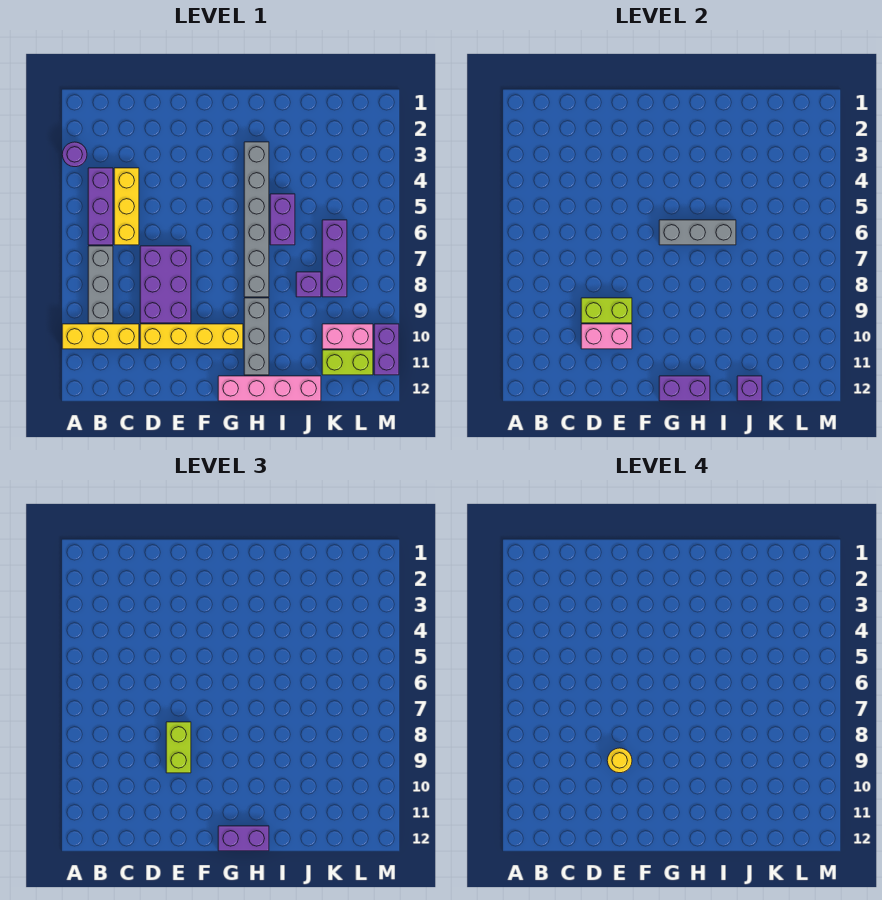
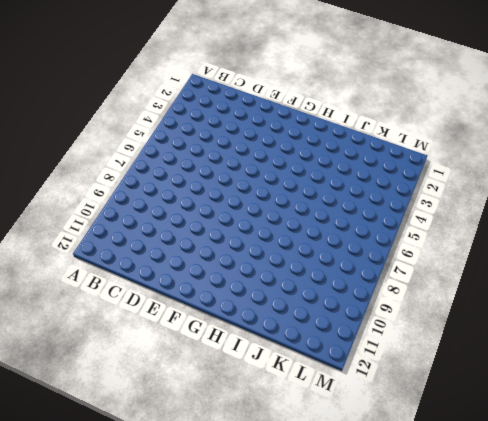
none -> purple 1x1 round brick [62,142,87,167]
none -> yellow 1x3 brick [62,324,139,349]
none -> purple 1x3 brick [88,168,113,245]

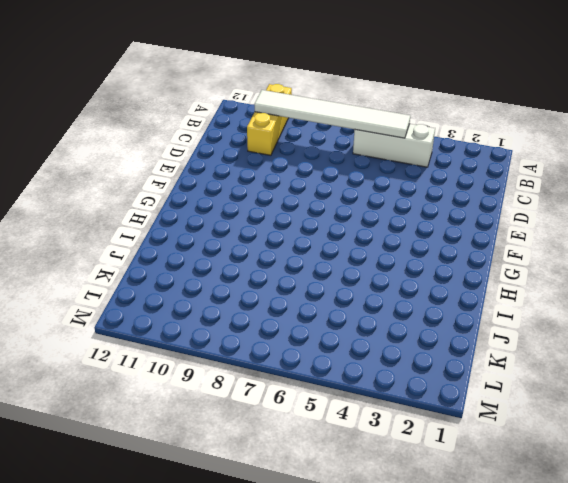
white 1x3 brick [353,124,435,167] -> purple 1x3 brick [88,168,113,245]
white 1x6 tile [254,90,410,138] -> none
none -> purple 1x1 round brick [62,142,87,167]
none -> grey 1x3 brick [88,246,113,323]
none -> yellow 1x3 brick [114,168,139,245]

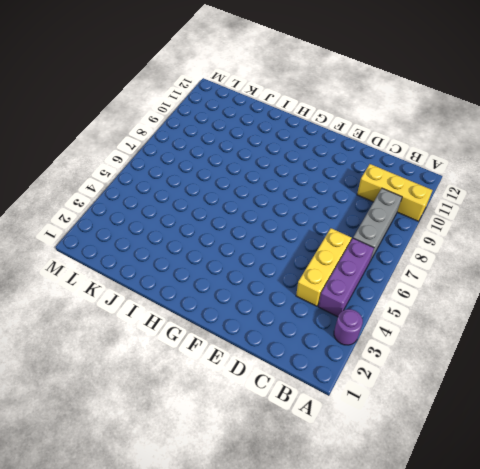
none -> purple 2x3 brick [140,246,191,323]
none -> yellow 1x4 brick [140,324,243,349]
none -> pink 1x4 brick [218,376,321,401]

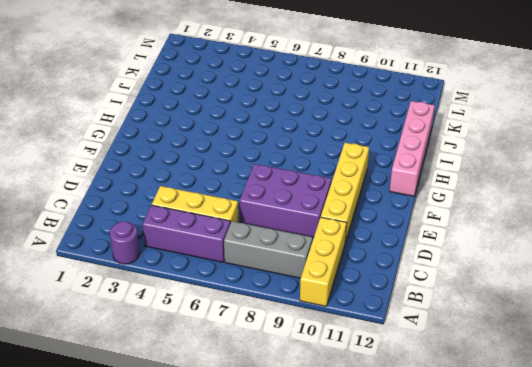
none -> grey 1x6 brick [244,142,269,297]
none -> grey 1x3 brick [244,298,269,375]
none -> purple 1x2 brick [270,194,295,245]

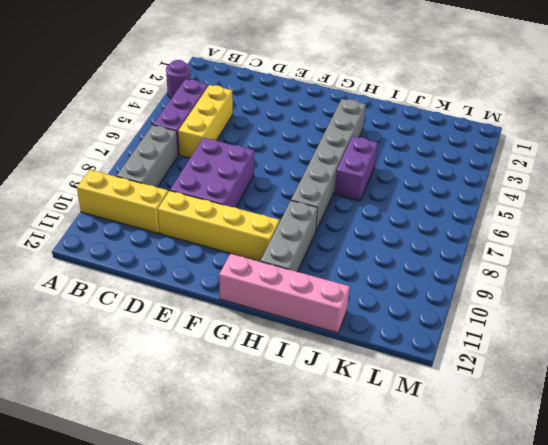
none -> purple 1x1 brick [296,272,321,297]
none -> purple 1x3 brick [322,220,347,297]
none -> pink 1x2 brick [322,324,373,349]

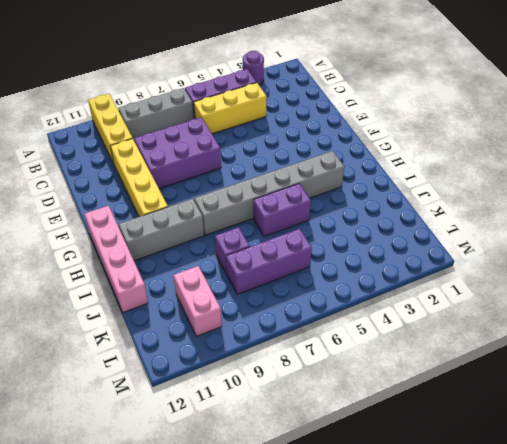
none -> lime 1x2 brick [322,350,373,375]
none -> purple 1x2 brick [374,324,399,375]
none -> lime 1x2 brick [581,298,632,323]

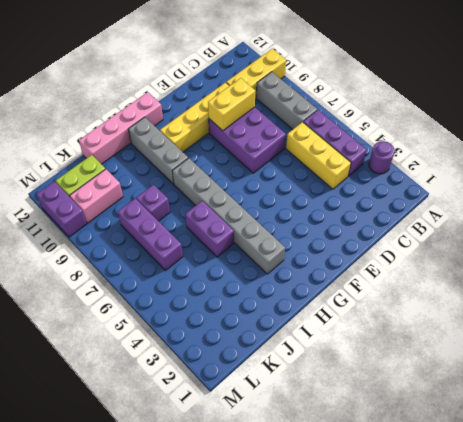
yellow 1x2 brick [208,78,255,131] -> lime 1x2 brick [581,298,632,323]
none -> pink 1x2 brick [581,324,632,349]
none -> grey 1x3 brick [659,220,736,245]
none -> purple 1x2 brick [659,376,710,401]

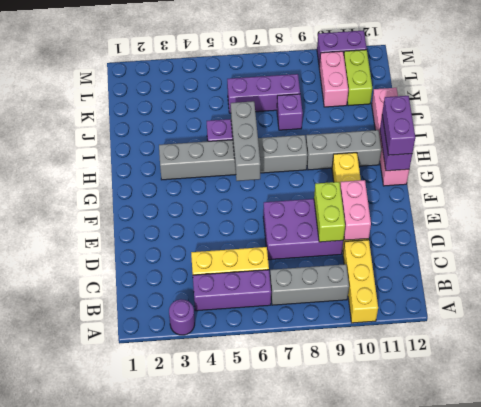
none -> purple 1x1 brick [737,376,762,401]
none -> lime 1x2 brick [166,722,191,773]
none -> yellow 1x1 round brick [607,748,632,773]

